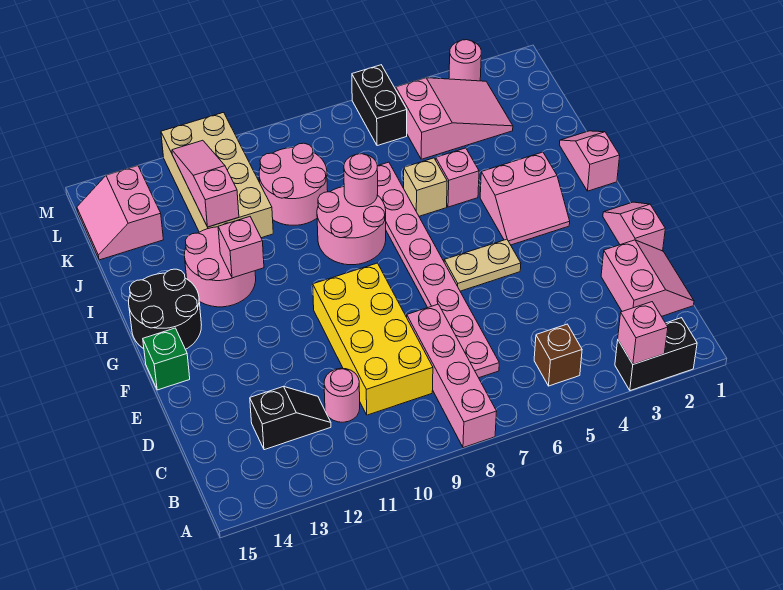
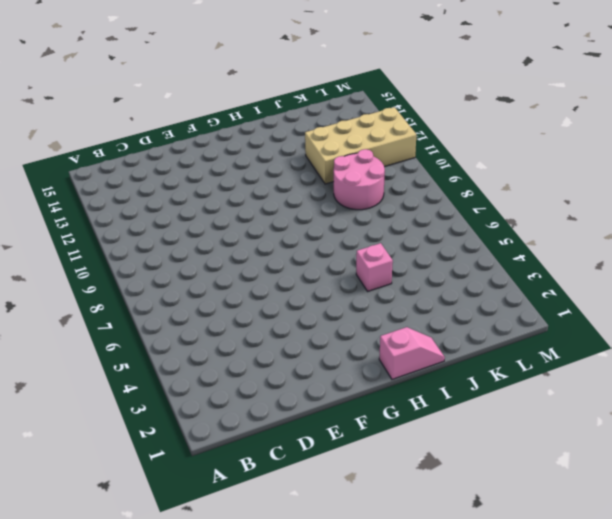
none -> black 1x2 brick [615,318,697,391]
none -> pink 1x4 brick [407,304,497,448]
none -> brown 1x1 brick [534,324,582,386]

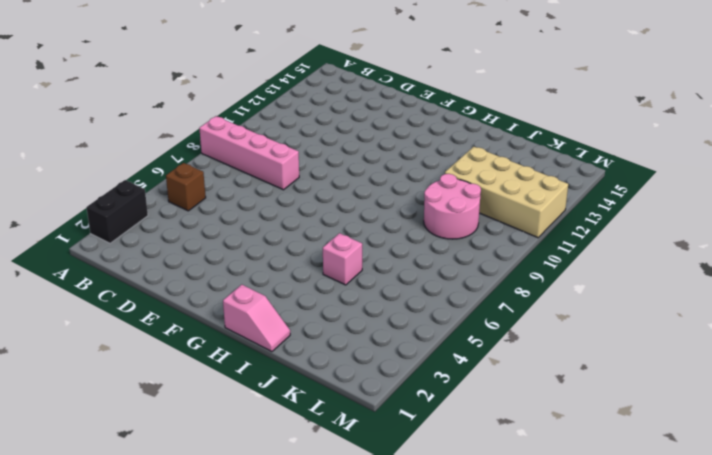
none -> pink 2x2 slope [601,240,694,316]
none -> pink 1x8 plate [377,162,499,378]
none -> yellow 2x4 brick [313,263,433,415]

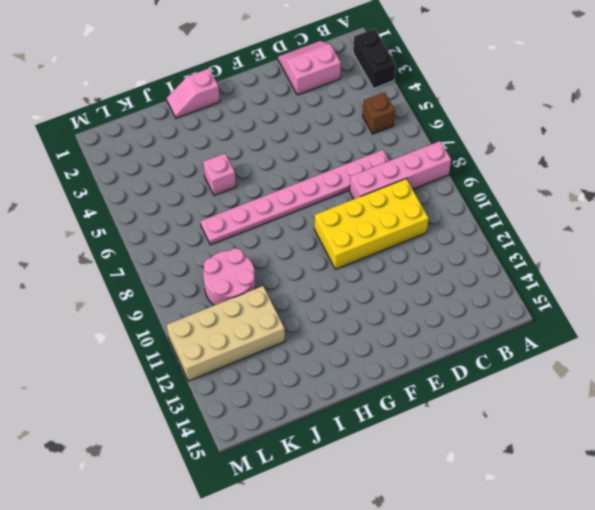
none -> pink 1x1 round brick [324,368,360,422]
none -> black 1x2 slope [250,387,331,450]
none -> pink 1x2 slope [603,202,665,251]

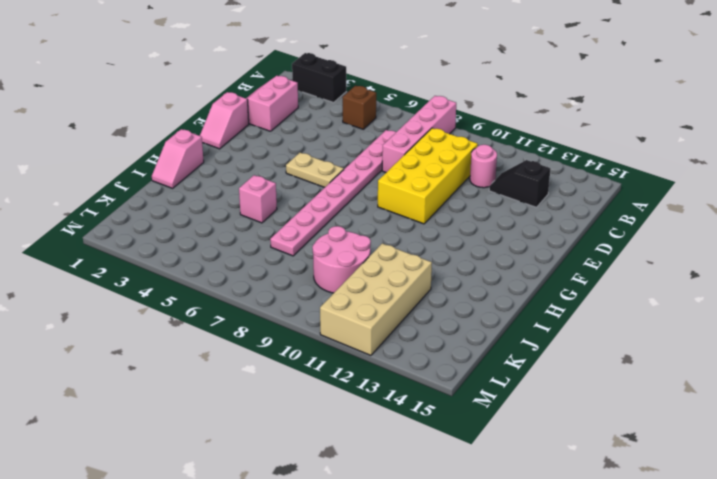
none -> green 1x1 brick [143,328,190,390]
none -> pink 2x2 slope [480,152,570,245]
none -> black 2x2 round brick [129,269,201,349]

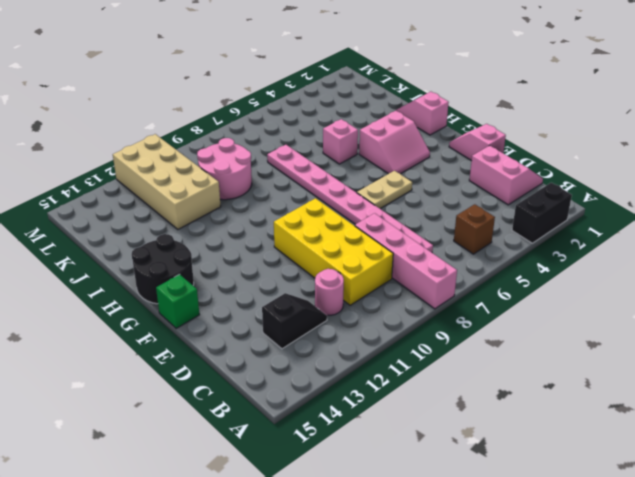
none -> pink 2x2 round brick [317,187,386,265]
none -> pink 2x2 round brick [184,223,256,307]
none -> tan 1x1 brick [404,158,447,216]

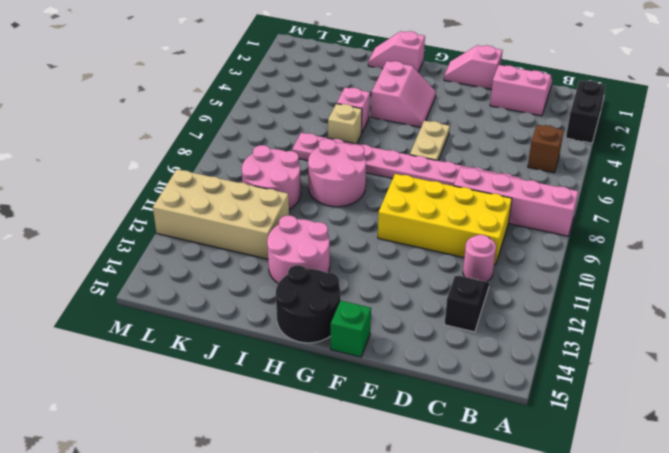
none -> pink 2x3 slope [396,78,513,159]
none -> pink 2x2 slope [77,166,163,260]
none -> black 1x2 brick [352,65,407,146]

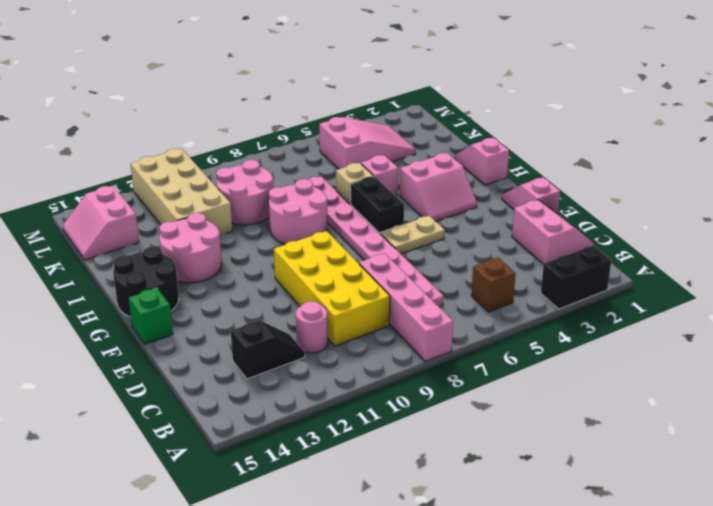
black 1x2 brick [350,176,404,233] -> black 1x2 brick moved to [352,65,407,146]
none -> pink 1x1 round brick [449,40,481,81]
none -> pink 1x1 brick [618,302,668,364]
none -> pink 1x1 brick [218,217,264,278]

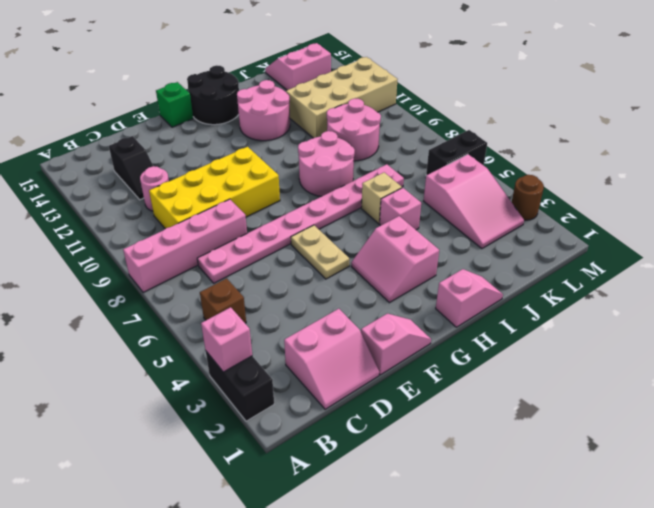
brown 1x1 round brick [512,175,544,220] -> pink 1x1 round brick [449,40,481,81]
none -> pink 1x1 brick [218,217,264,278]
none -> pink 1x1 round brick [344,154,378,207]
none -> pink 1x3 slope [172,140,239,227]

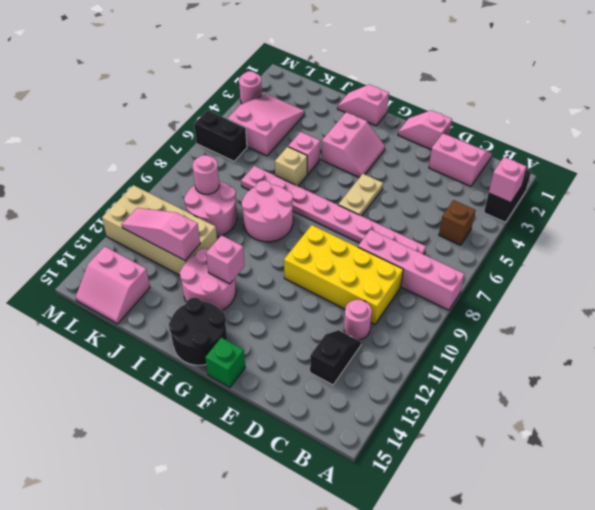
pink 1x1 round brick [193,155,219,194] -> pink 1x1 round brick moved to [344,154,378,207]

